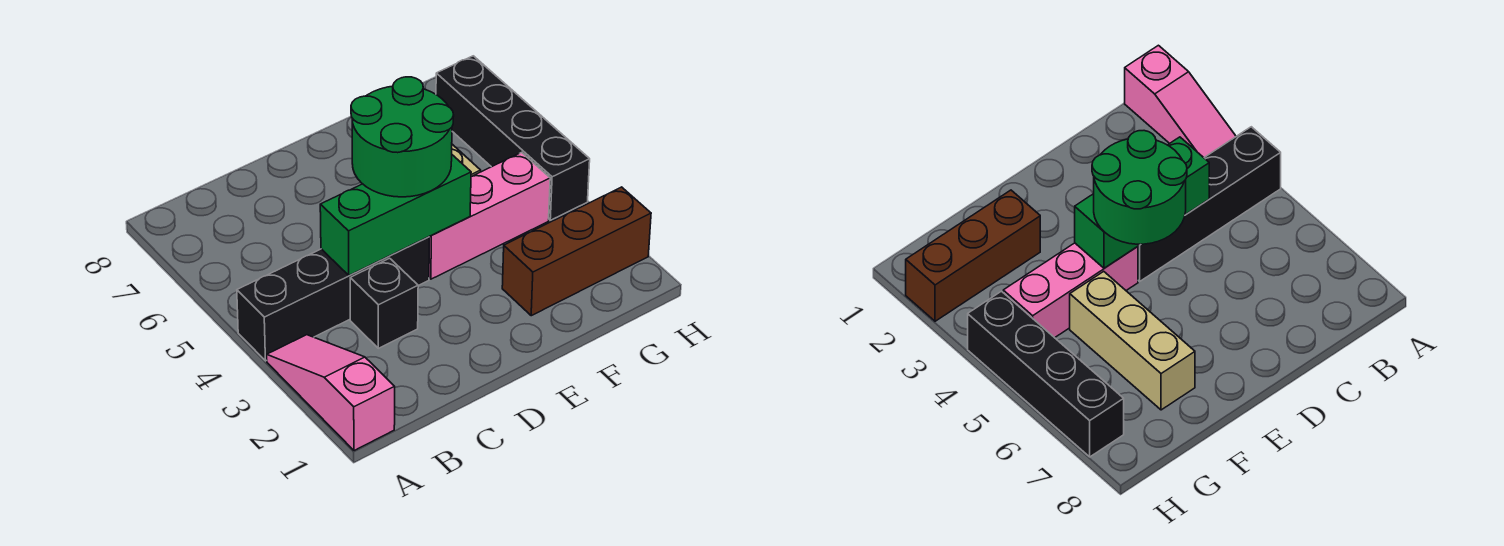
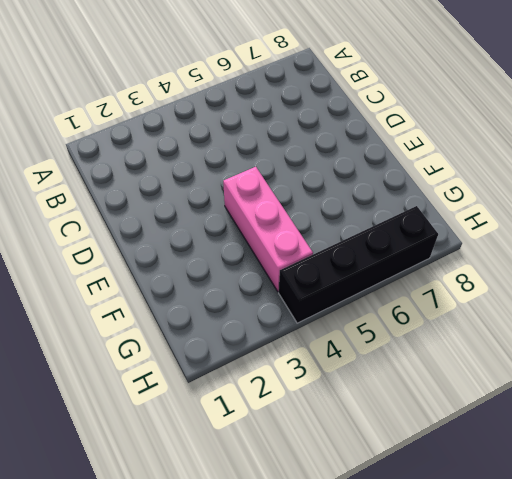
none -> pink 1x3 slope [267,335,395,451]
none -> black 1x4 brick [237,237,429,361]

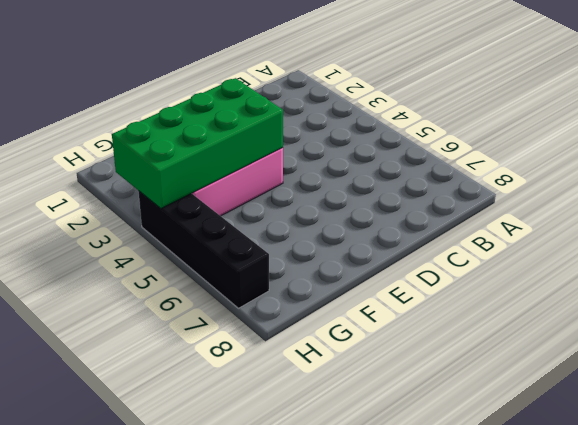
green 2x4 brick [112,78,283,208] -> green 1x3 brick [320,155,471,275]
none -> pink 1x3 slope [267,335,395,451]
none -> black 1x4 brick [237,237,429,361]

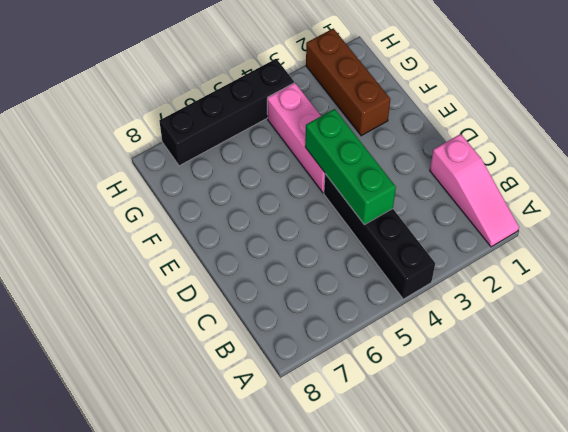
pink 1x3 slope [430,134,519,247] -> pink 1x3 slope turned to [267,335,395,451]
none -> black 1x1 brick [350,258,418,348]
none -> tan 1x3 brick [1070,271,1195,410]

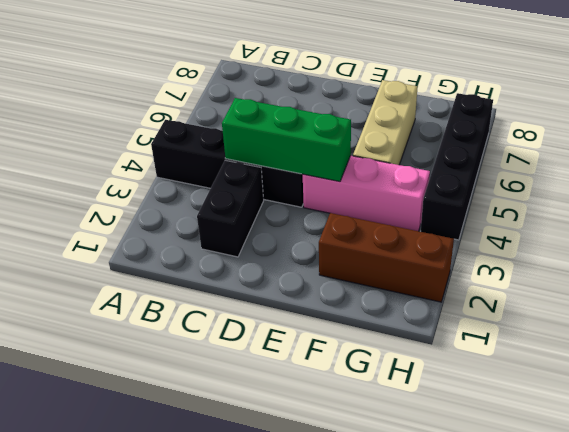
black 1x2 brick [197,160,264,257] -> black 1x1 brick [350,258,418,348]
none -> pink 1x3 slope [267,335,395,451]
none -> green 2x2 round brick [351,77,454,197]

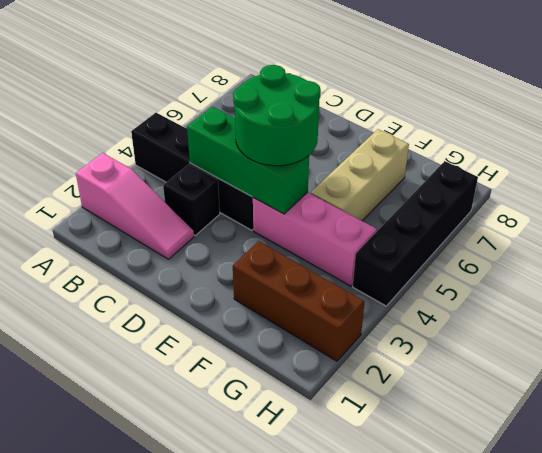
pink 1x3 slope [76,153,194,259] -> pink 1x3 slope turned to [267,335,395,451]

